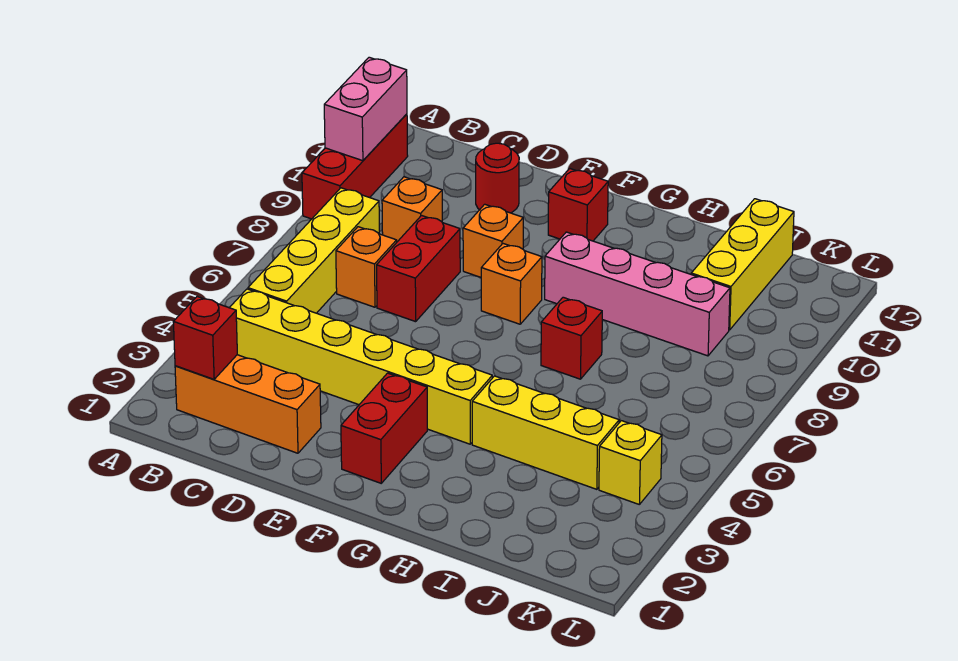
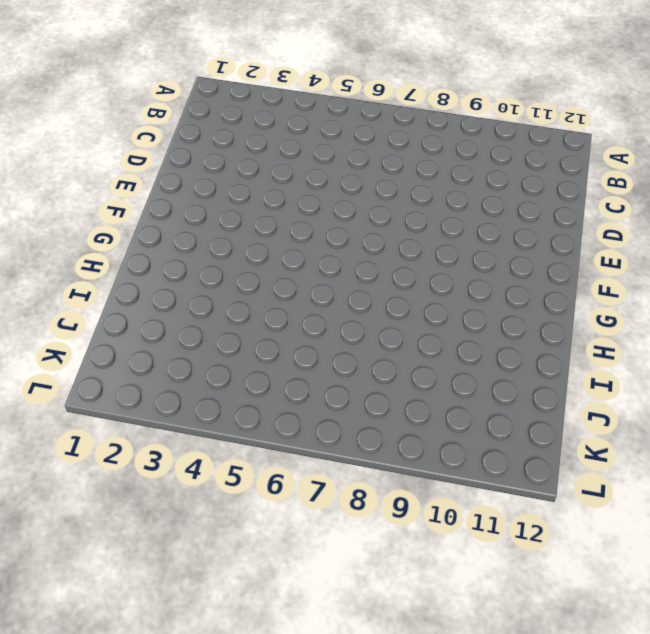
none -> red 1x3 brick [302,114,408,219]
none -> orange 1x3 brick [175,355,321,453]
none -> yellow 1x6 brick [230,289,492,444]

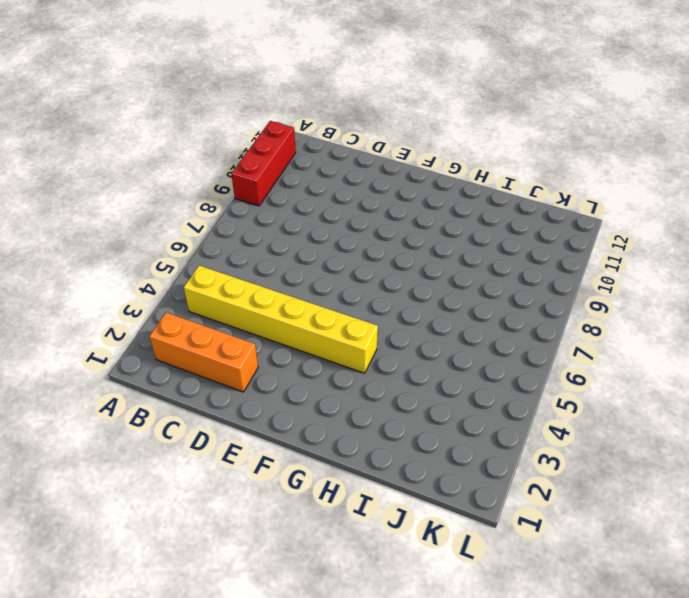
none -> yellow 1x4 brick [248,188,379,313]
none -> orange 1x1 brick [336,227,397,307]
none -> orange 1x1 brick [382,177,442,242]

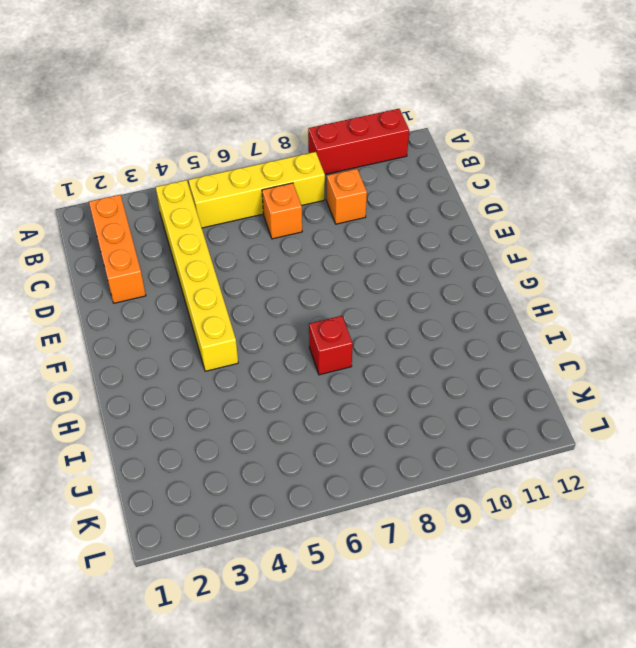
none -> red 1x2 brick [377,216,460,322]
none -> red 1x1 round brick [476,143,519,213]
none -> orange 1x1 brick [463,204,523,277]

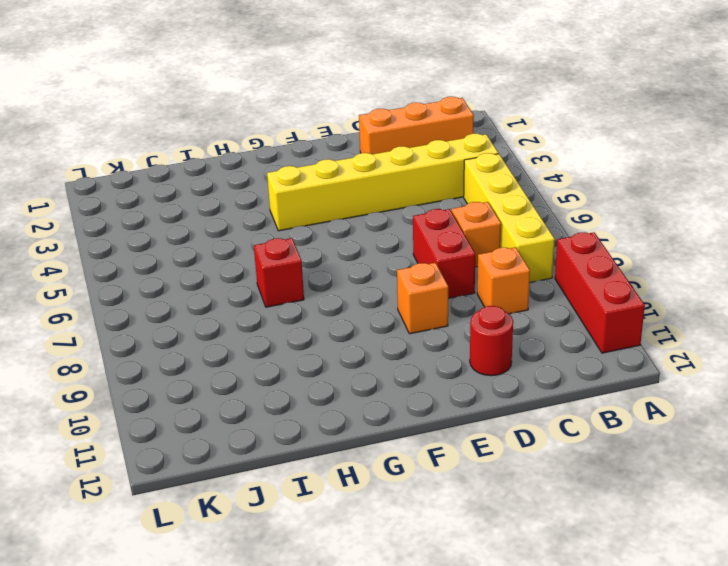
none -> red 1x2 brick [341,373,427,483]
none -> orange 1x1 brick [481,244,542,324]
none -> red 1x1 brick [548,168,608,241]

